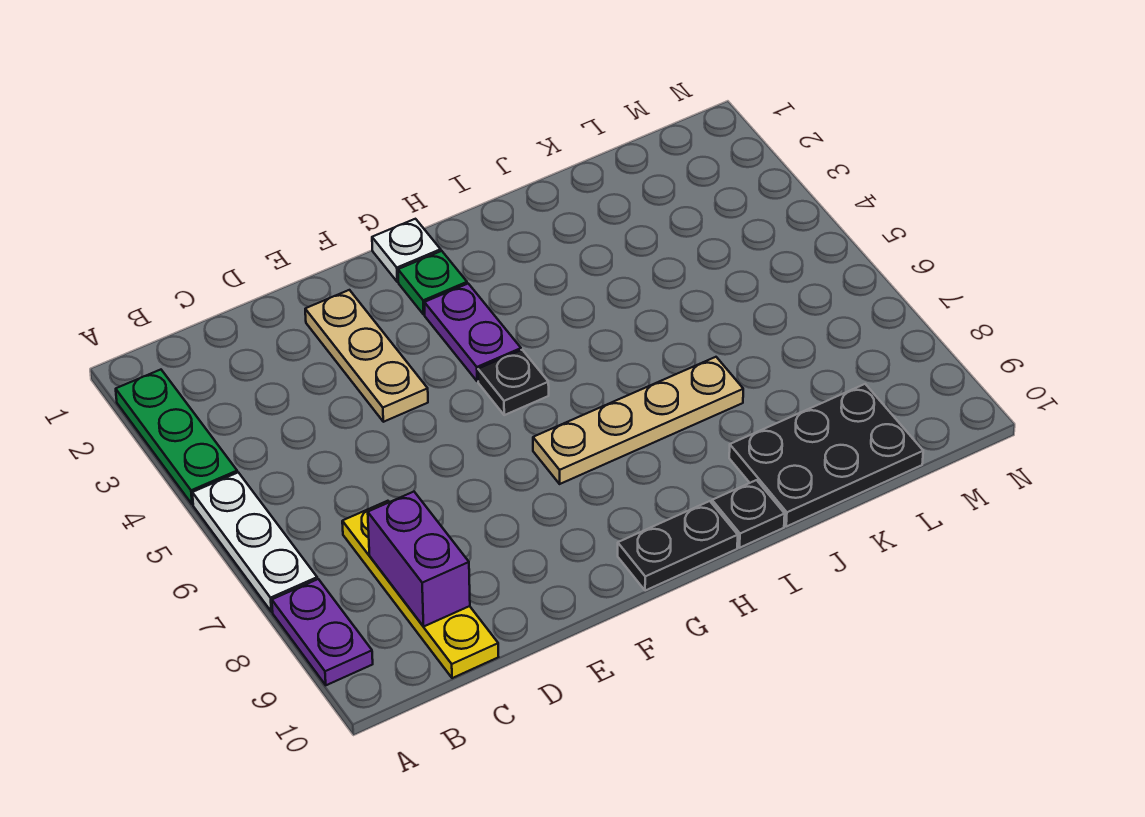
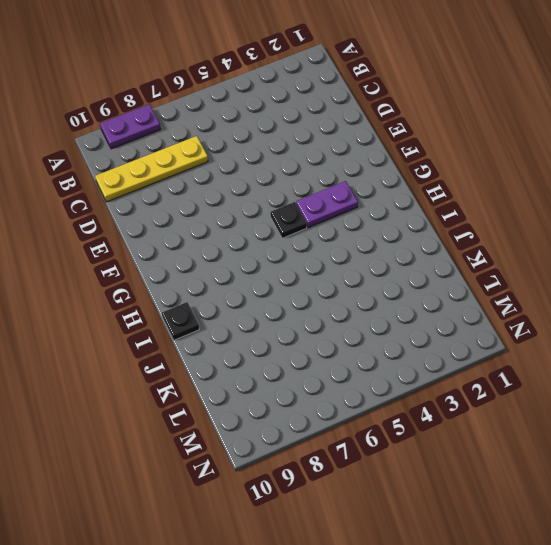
none -> green 1x3 plate [116,370,237,505]
none -> white 1x3 plate [192,472,317,612]
none -> tan 1x3 plate [305,290,428,422]

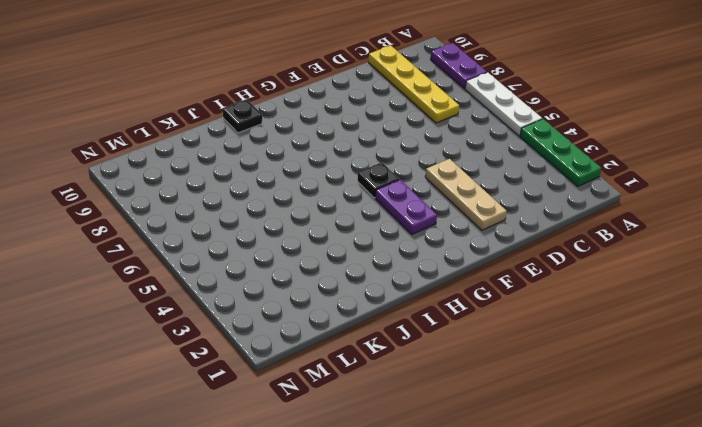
none -> white 1x1 plate [372,219,441,282]
none -> green 1x1 plate [398,251,467,314]
none -> tan 1x4 plate [533,357,743,484]

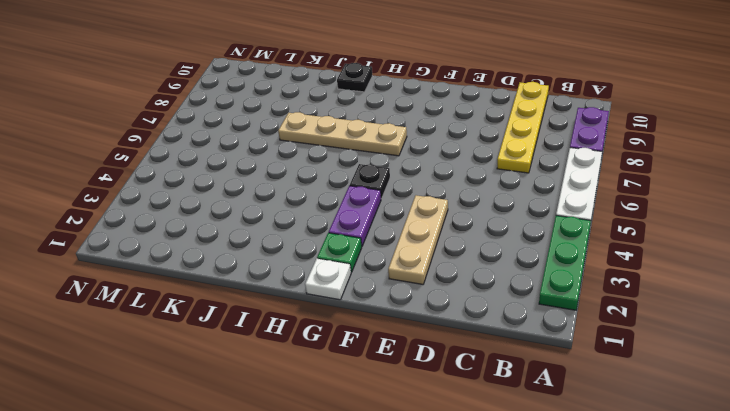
none -> black 1x2 plate [618,501,738,591]
none -> black 2x3 plate [729,384,923,526]
none -> purple 1x2 brick [368,492,470,627]

